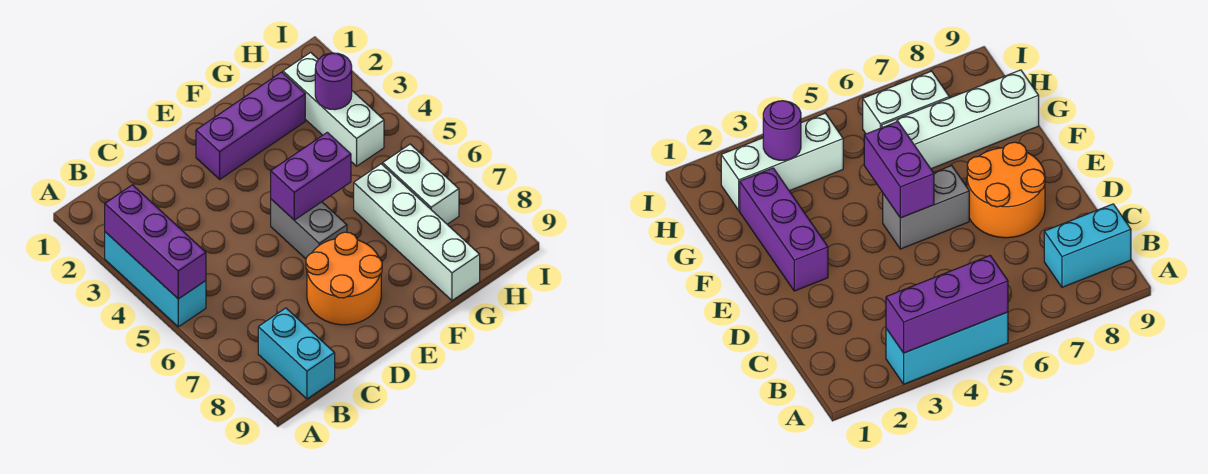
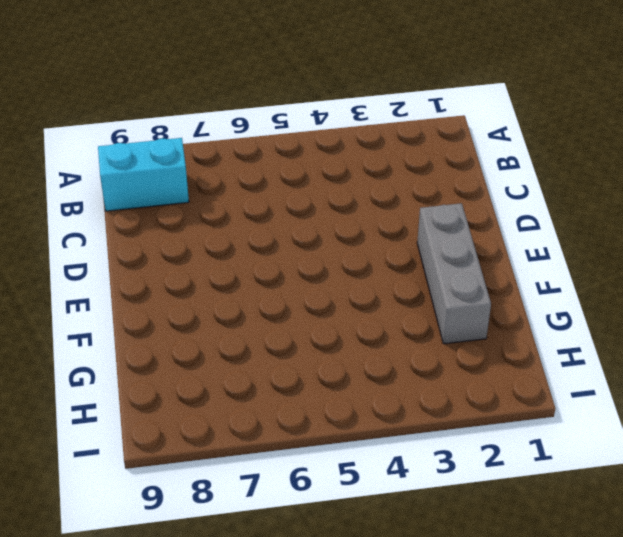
grey 1x3 brick [417,203,491,344] -> purple 1x3 brick [196,72,305,179]
none -> cyan 1x3 brick [105,232,206,327]
none -> orange 2x2 round brick [306,232,382,325]

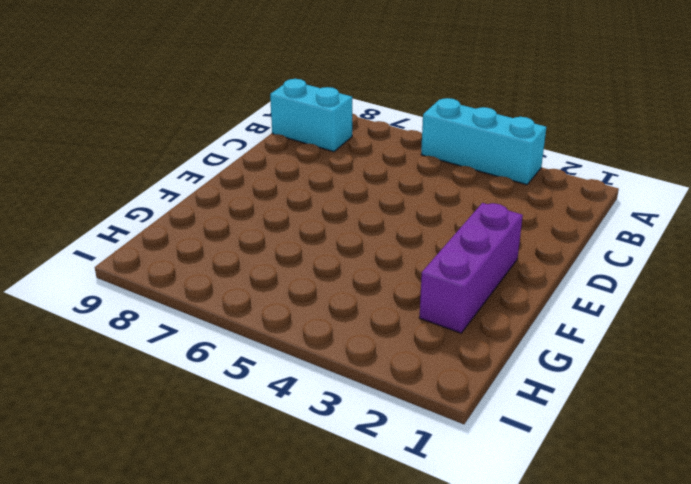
none -> orange 2x2 round brick [306,232,382,325]
none -> grey 1x2 brick [271,199,347,259]

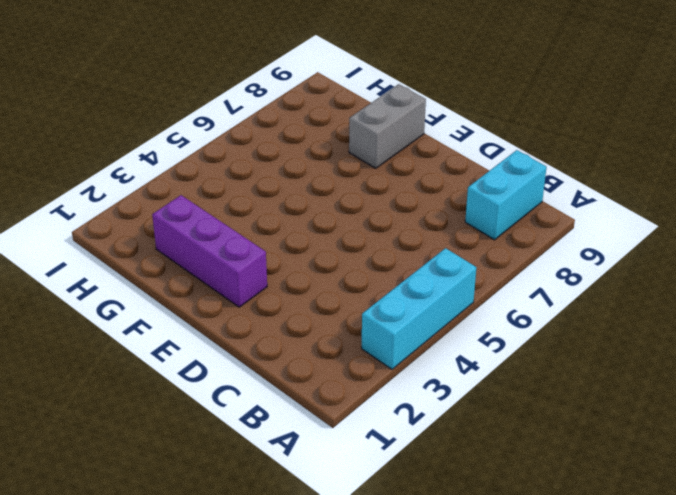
grey 1x2 brick [349,84,426,168] -> grey 1x2 brick moved to [271,199,347,259]
none -> orange 2x2 round brick [306,232,382,325]
none -> white 1x4 brick [354,164,480,300]

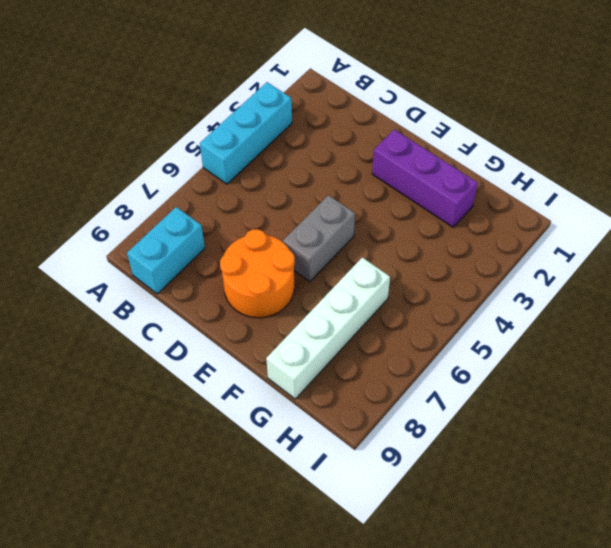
none -> white 1x3 brick [283,52,384,166]
none -> white 1x2 brick [383,144,459,224]

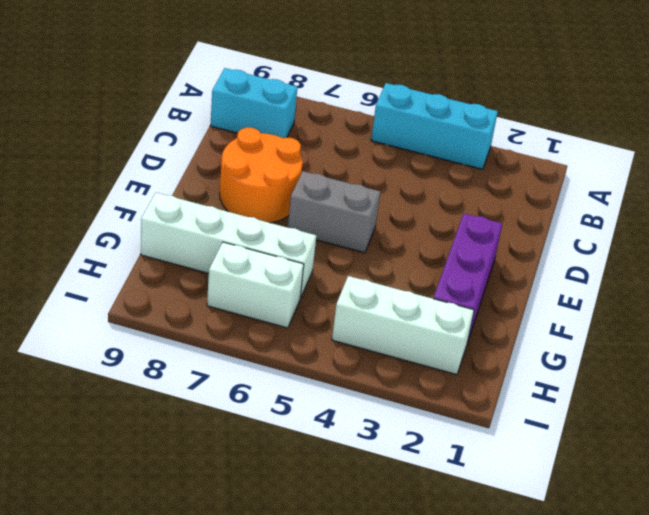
none -> purple 1x3 brick [105,185,206,299]
none -> purple 1x2 brick [271,132,351,220]

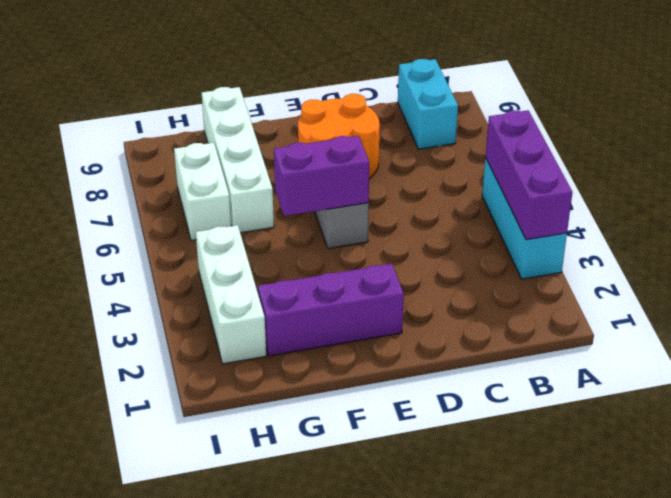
none -> purple 1x1 round brick [315,53,352,110]

